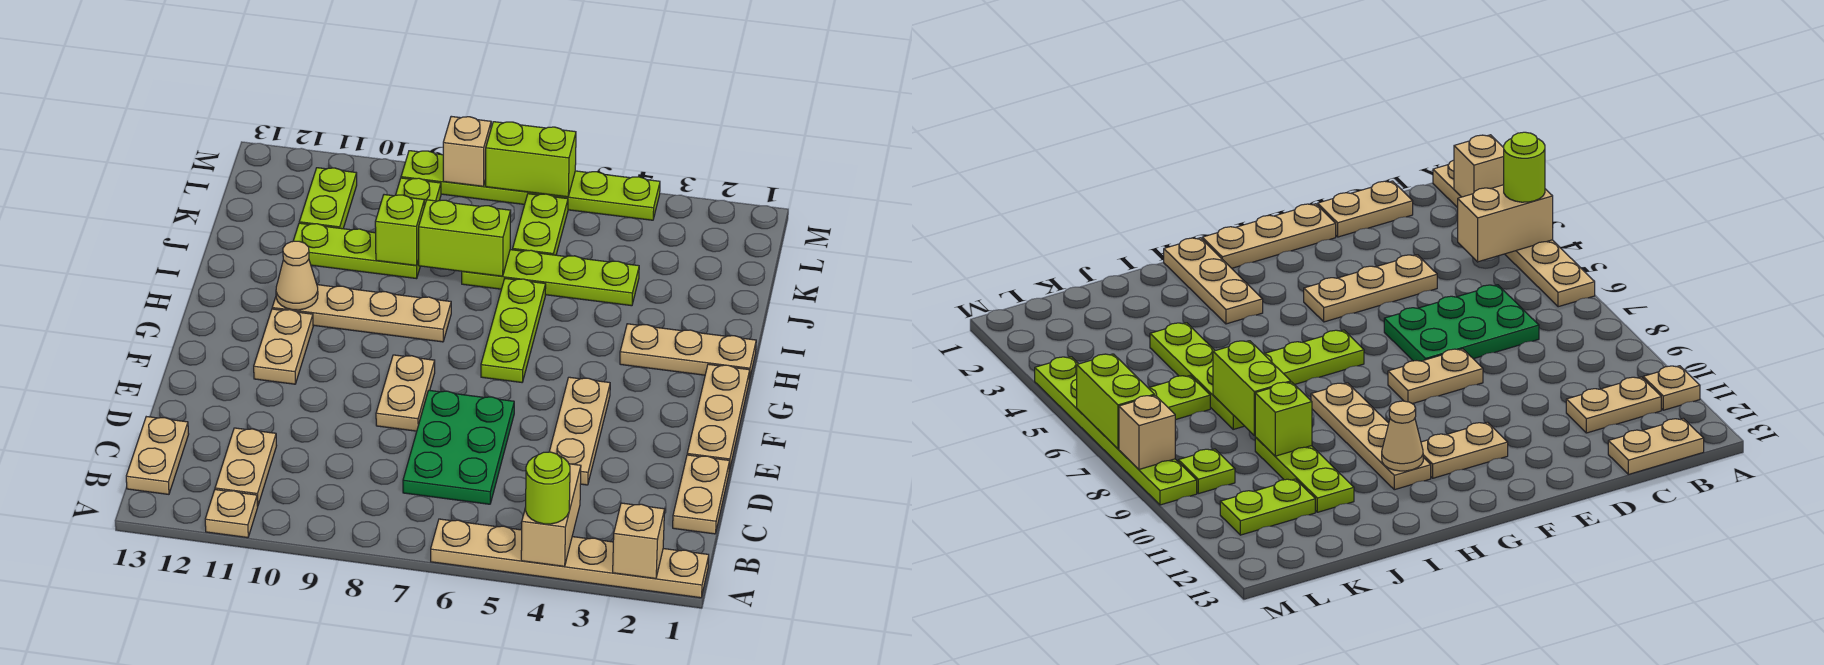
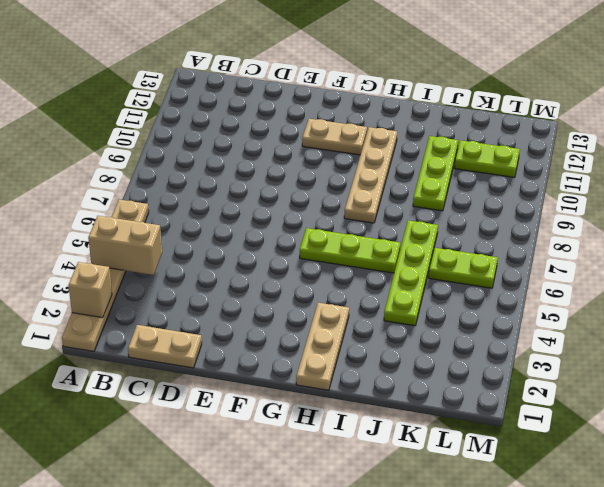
none -> tan 1x1 plate [205,490,258,538]
none -> tan 1x2 plate [215,428,277,506]
none -> tan 1x2 plate [126,417,189,494]

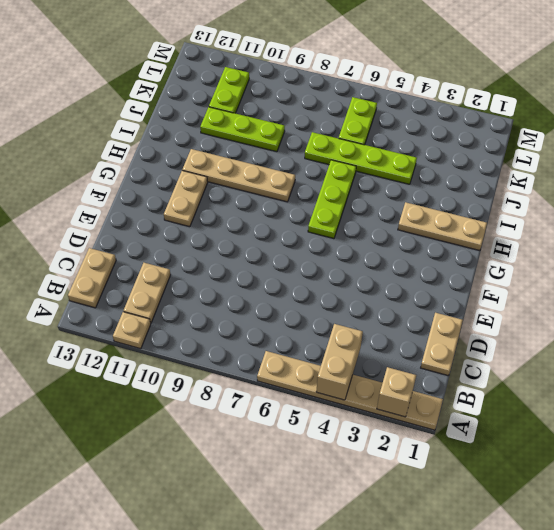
none -> green 2x3 plate [403,390,514,504]
none -> tan 1x3 plate [549,377,610,485]
none -> tan 1x3 plate [687,364,750,471]

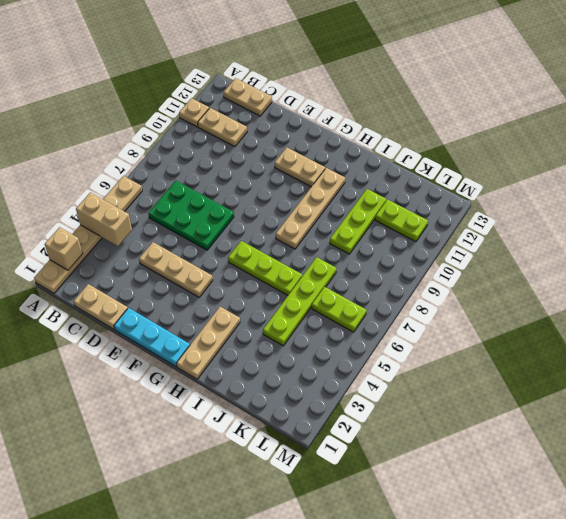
cyan 1x3 plate [114,308,190,366] -> tan 1x3 plate [687,364,750,471]
none -> tan 1x2 plate [376,355,435,431]
none -> lime 1x1 plate [396,178,441,206]
none -> lime 1x6 plate [401,151,660,220]

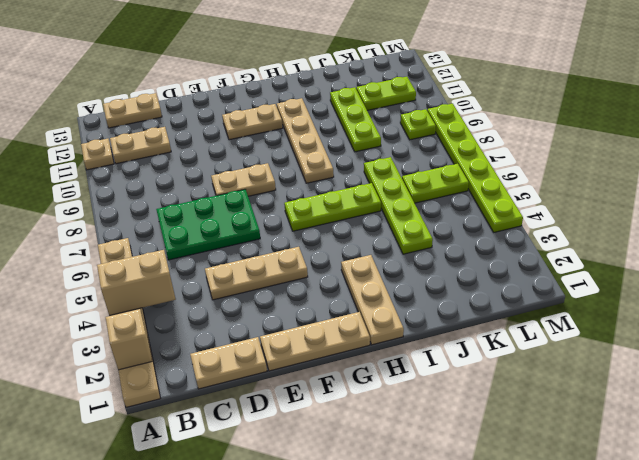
none -> tan 1x1 cone [276,241,318,310]
none -> lime 1x2 brick [419,200,511,276]
none -> lime 1x1 brick [375,195,424,265]

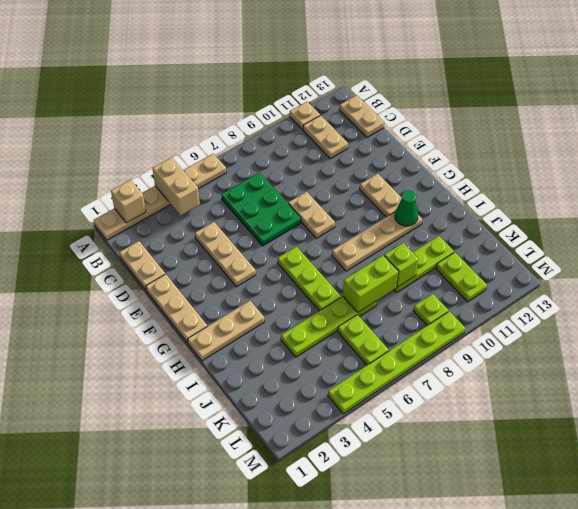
green 1x1 cone [395,190,418,226] -> tan 1x1 cone [276,241,318,310]
none -> lime 1x2 brick [486,122,576,197]
none -> tan 1x1 brick [443,116,491,186]
none -> lime 1x1 round brick [526,452,570,524]

